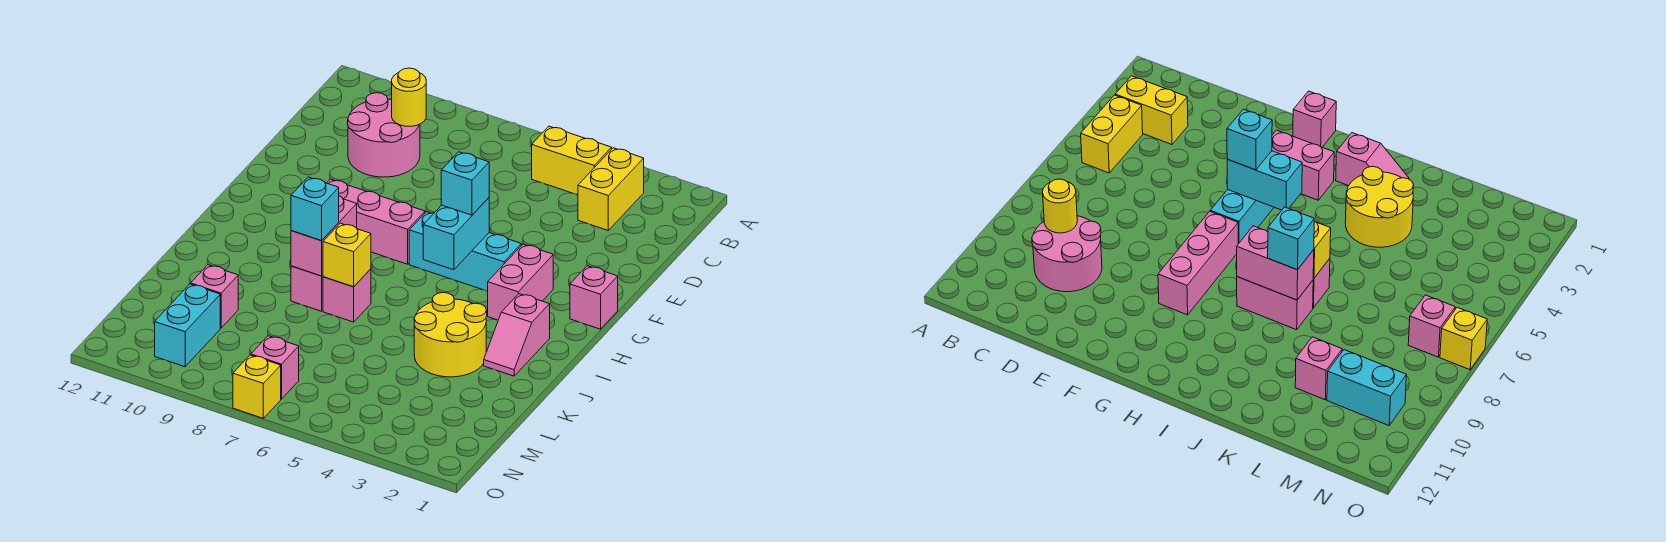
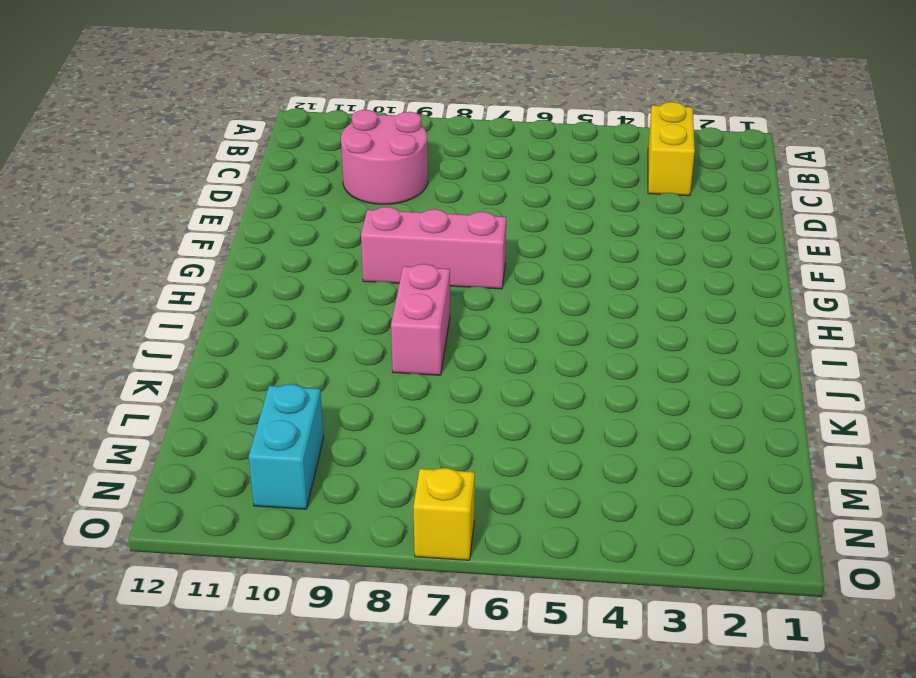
none -> yellow 1x2 brick [532,126,612,195]
none -> pink 1x1 brick [570,266,618,329]
none -> pink 1x2 brick [487,244,553,320]

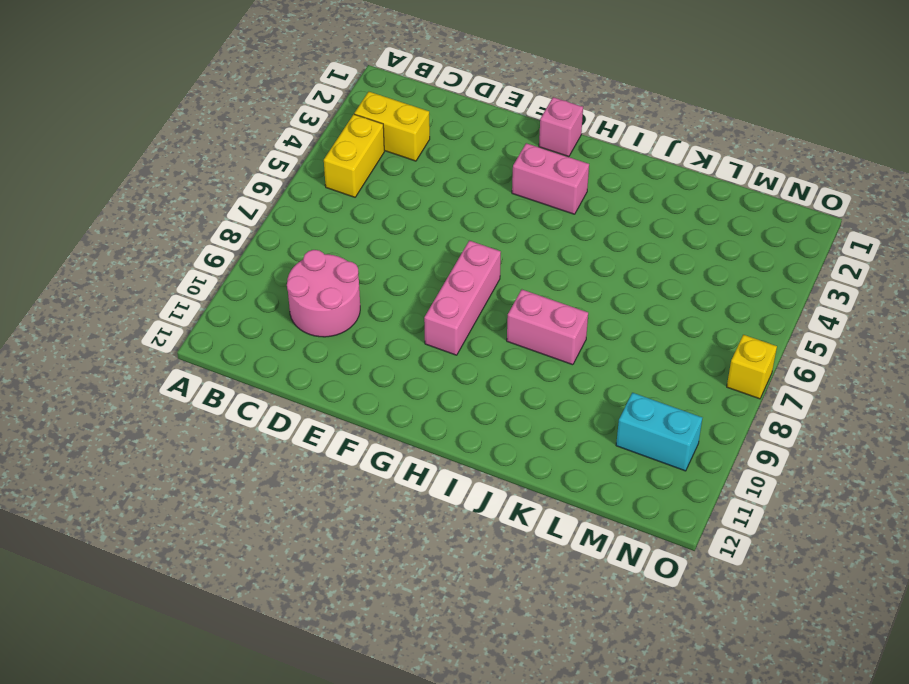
none -> cyan 1x3 brick [409,212,521,291]
none -> pink 1x2 slope [484,294,550,376]
none -> yellow 2x2 round brick [414,293,487,377]

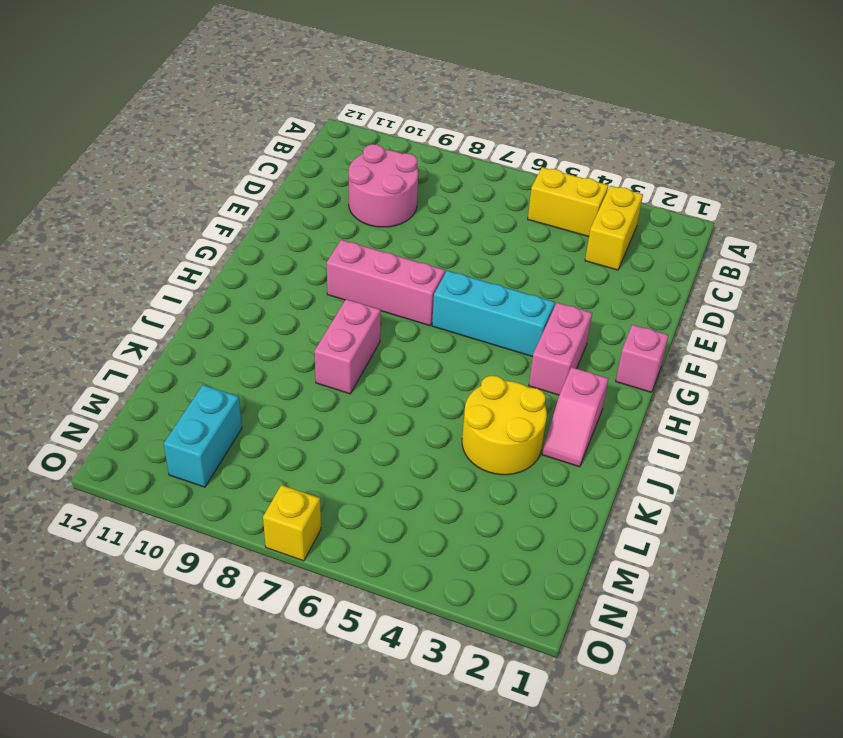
none -> pink 1x1 brick [323,269,371,322]
none -> pink 1x1 brick [191,265,238,328]
none -> pink 1x1 brick [251,336,299,399]

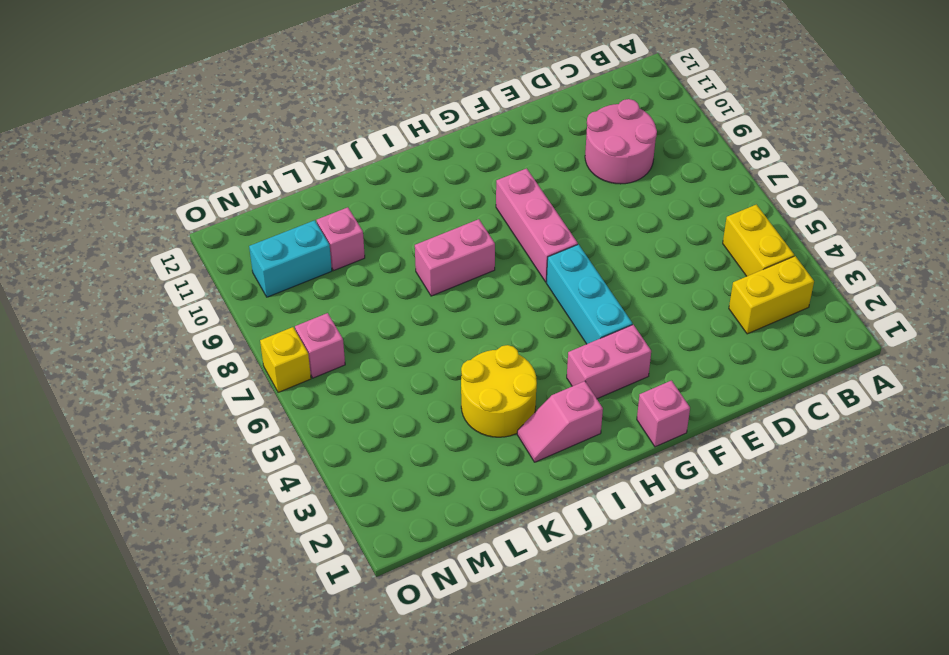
none -> pink 1x1 brick [323,269,371,322]
none -> yellow 1x1 round brick [392,68,426,126]
none -> cyan 1x2 brick [423,198,489,270]

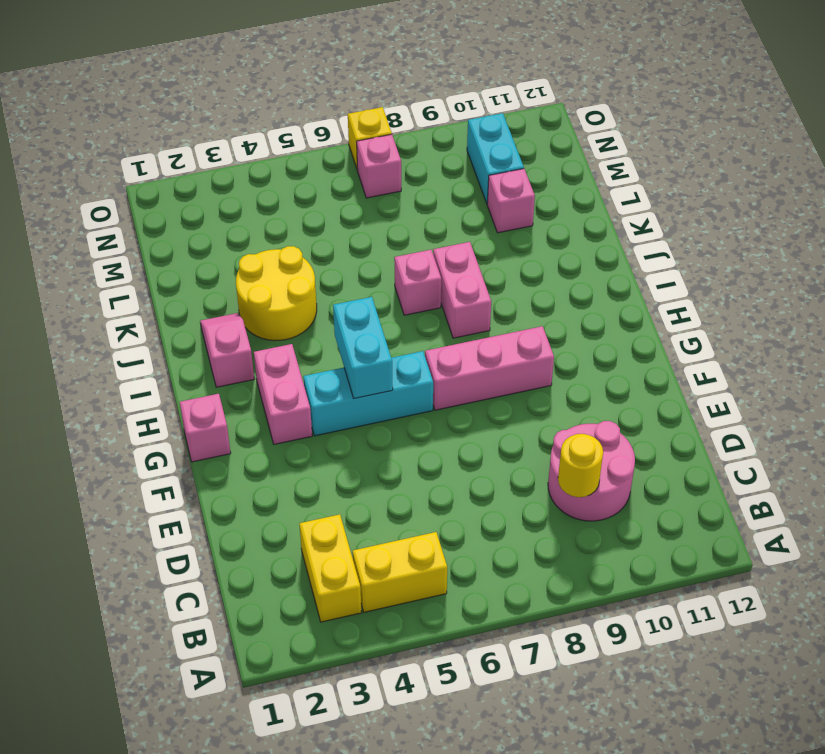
none -> pink 1x2 brick [291,196,357,276]
none -> yellow 1x1 brick [323,223,371,287]
none -> cyan 1x1 brick [441,152,489,215]

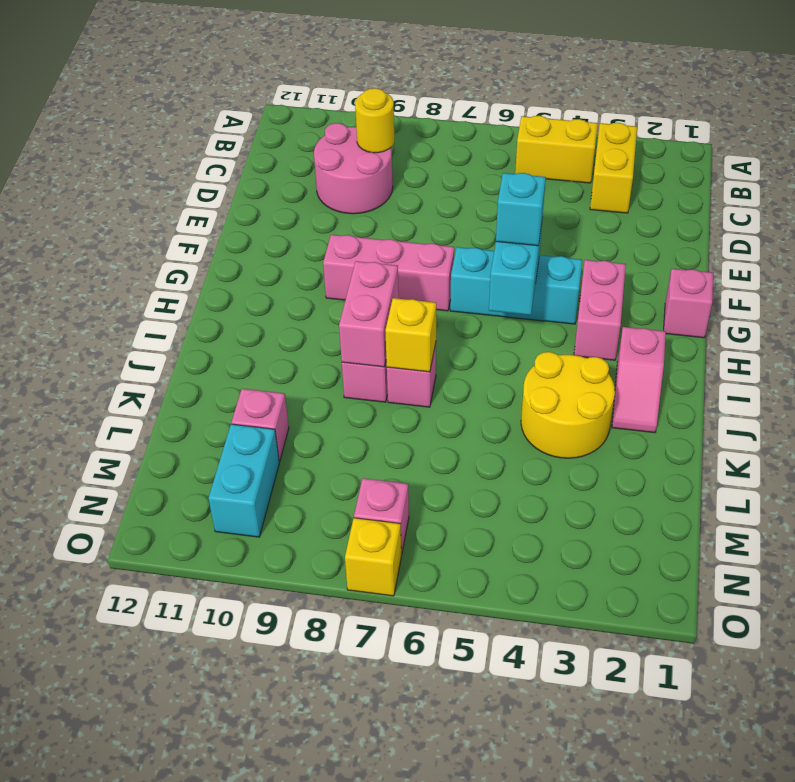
none -> cyan 1x1 brick [291,177,339,241]

